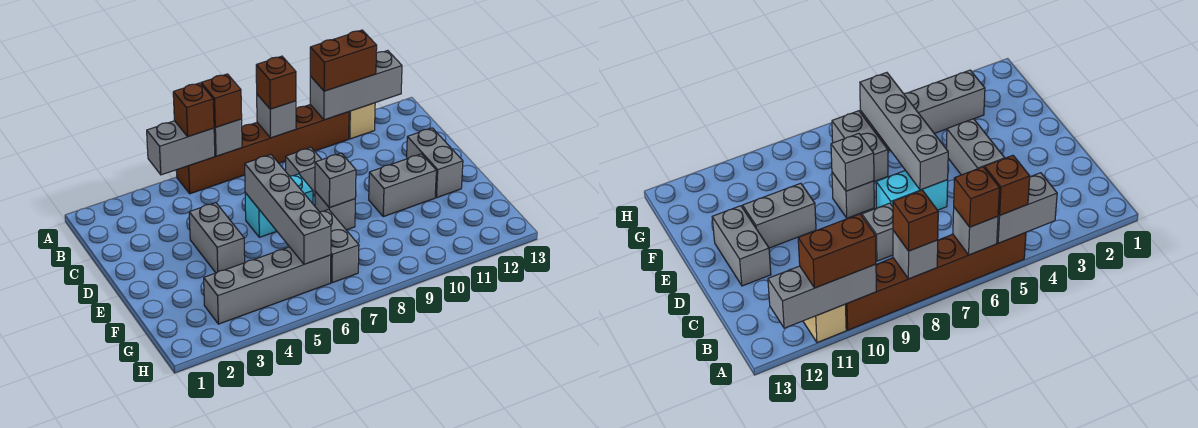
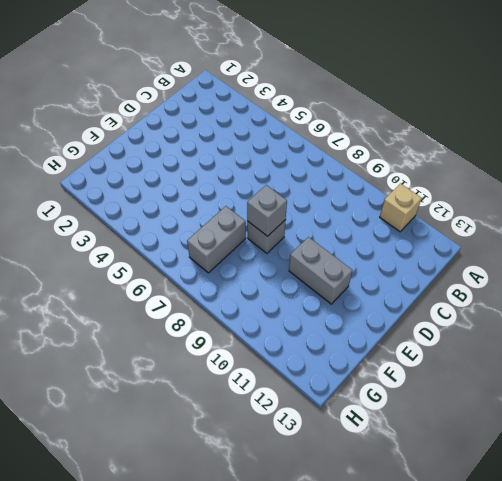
none -> brown 1x6 brick [176,105,349,194]
none -> grey 1x1 brick [286,148,322,196]
none -> grey 1x2 brick [189,203,245,273]

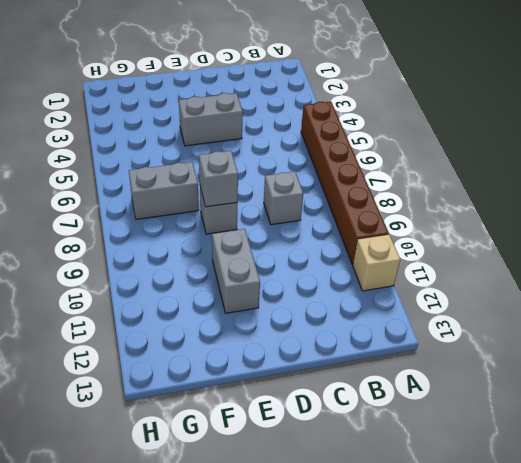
none -> cyan 1x2 brick [245,174,313,237]
none -> grey 1x2 brick [407,128,463,198]
none -> grey 1x4 brick [204,247,331,324]

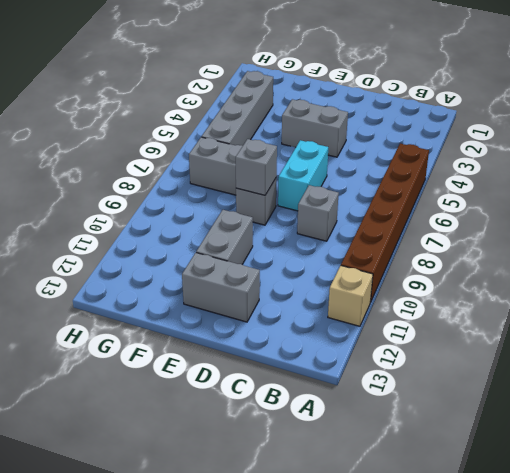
none -> grey 1x2 brick [147,121,215,175]
none -> grey 1x1 brick [214,119,242,156]
none -> grey 1x1 brick [257,94,296,138]

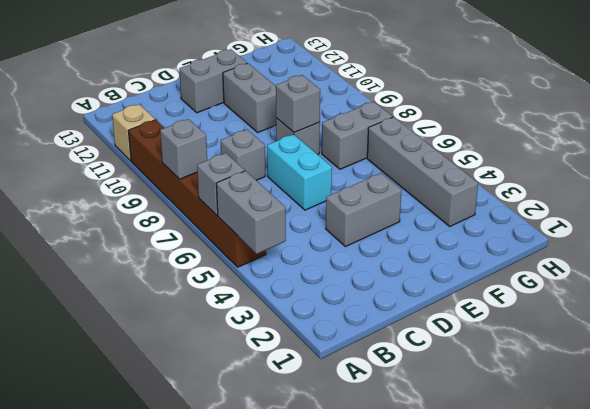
none -> grey 1x3 brick [310,51,402,120]
none -> grey 1x4 brick [245,155,331,264]
none -> brown 1x1 brick [173,83,214,137]

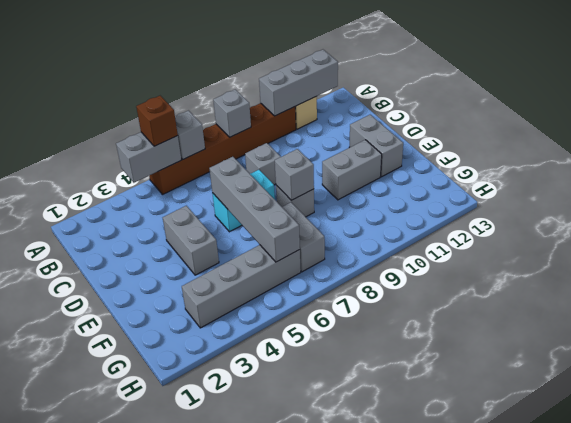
none -> brown 1x1 brick [201,74,242,128]
none -> brown 1x1 brick [256,56,296,109]
none -> brown 1x2 brick [310,30,377,91]

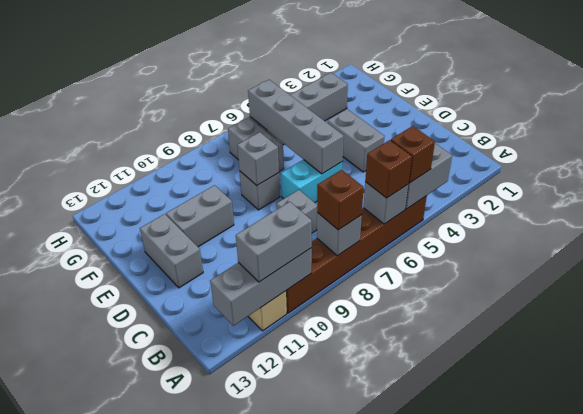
grey 1x2 brick [236,202,312,282] -> brown 1x2 brick [310,30,377,91]

